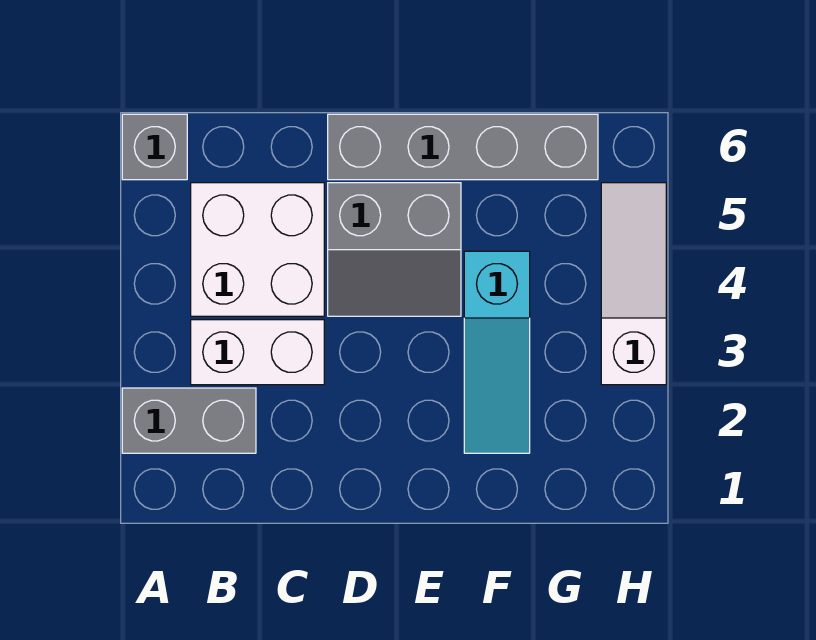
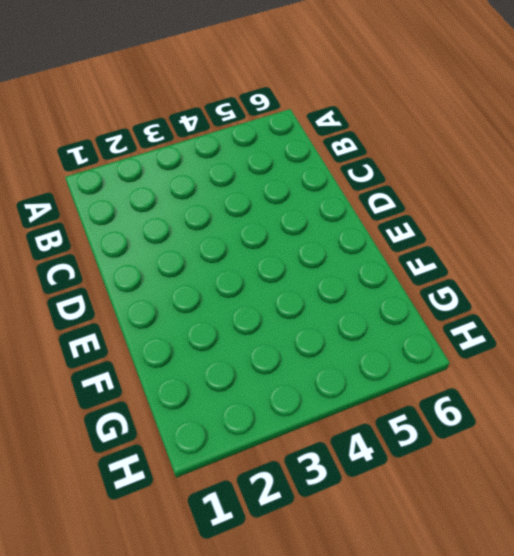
none -> grey 1x2 brick [122,388,256,453]
none -> grey 1x1 brick [122,114,187,180]

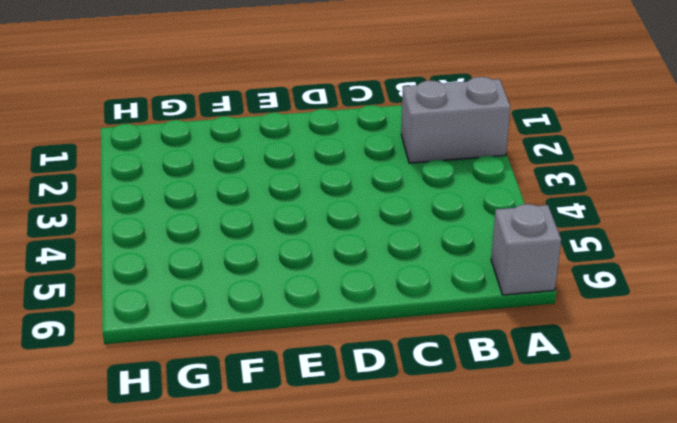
none -> white 1x2 brick [191,320,324,385]
none -> white 2x2 brick [191,183,324,316]

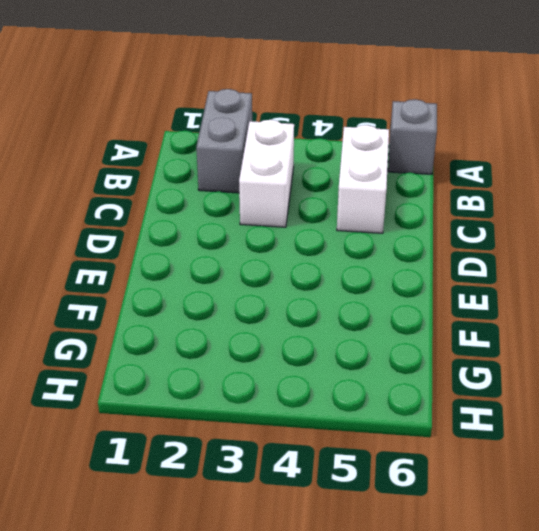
white 1x2 brick [337,125,389,233] -> white 2x2 brick [191,183,324,316]
none -> grey 2x2 slope [328,183,461,316]
none -> grey 1x4 brick [328,114,598,180]

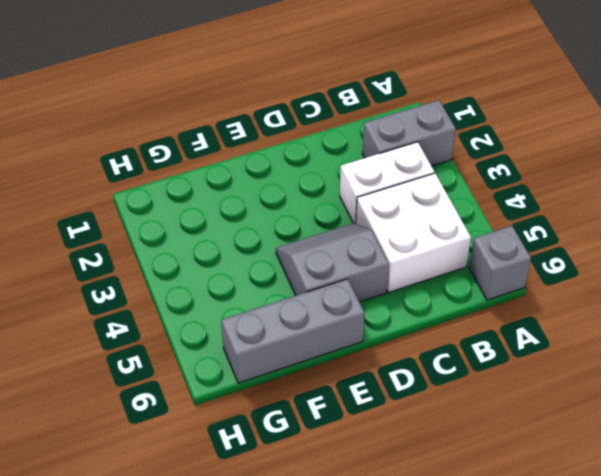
grey 1x3 brick [221,279,365,383] -> grey 1x4 brick [328,114,598,180]
none -> cyan 1x3 slope [464,251,530,453]
none -> white 1x3 slope [601,183,666,385]

